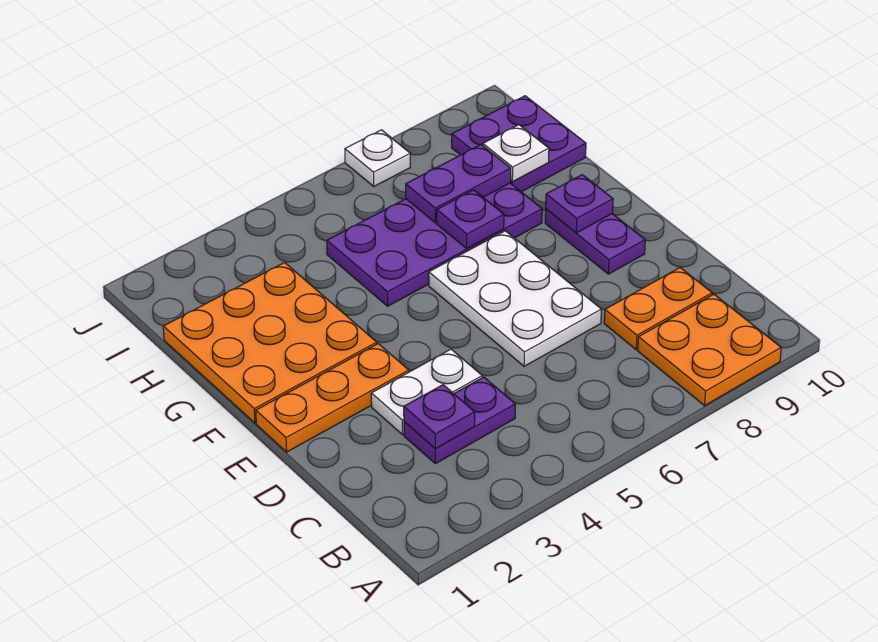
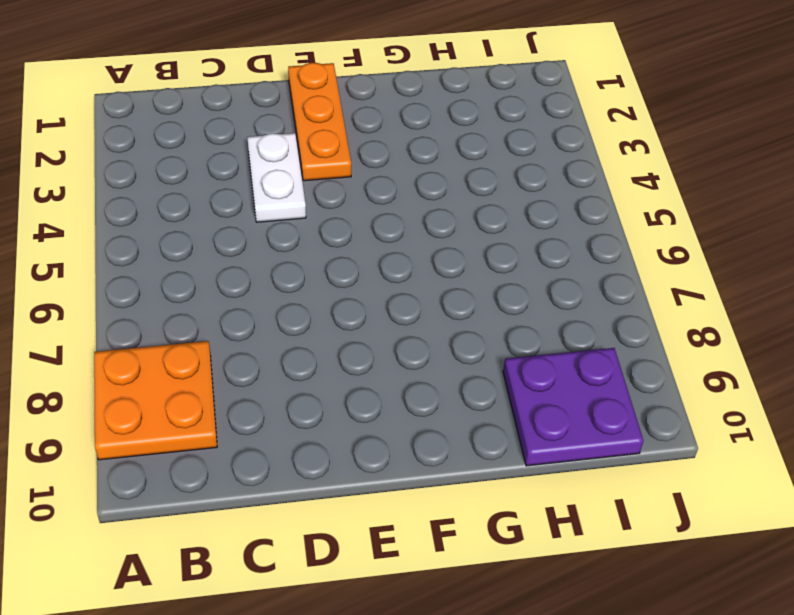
none -> purple 1x2 plate [404,377,516,464]
none -> orange 1x2 plate [604,268,712,350]
none -> white 2x3 plate [429,231,601,366]

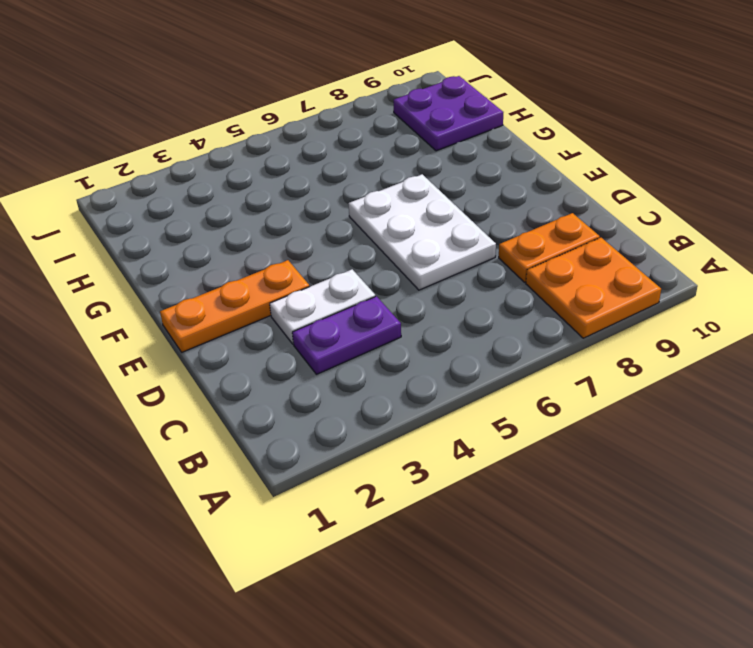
none -> purple 1x2 plate [545,209,645,274]
none -> orange 3x3 plate [163,262,377,423]
none -> purple 2x4 plate [327,183,542,306]

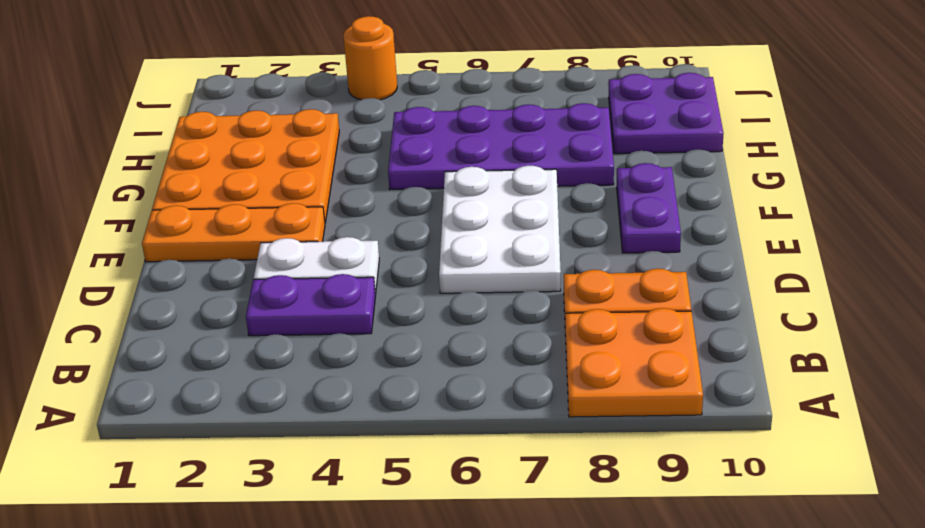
orange 1x1 round brick [343,16,397,100] -> none
none -> white 1x1 plate [345,130,410,186]
none -> purple 1x1 plate [404,385,475,449]
none -> purple 1x1 plate [546,175,613,233]

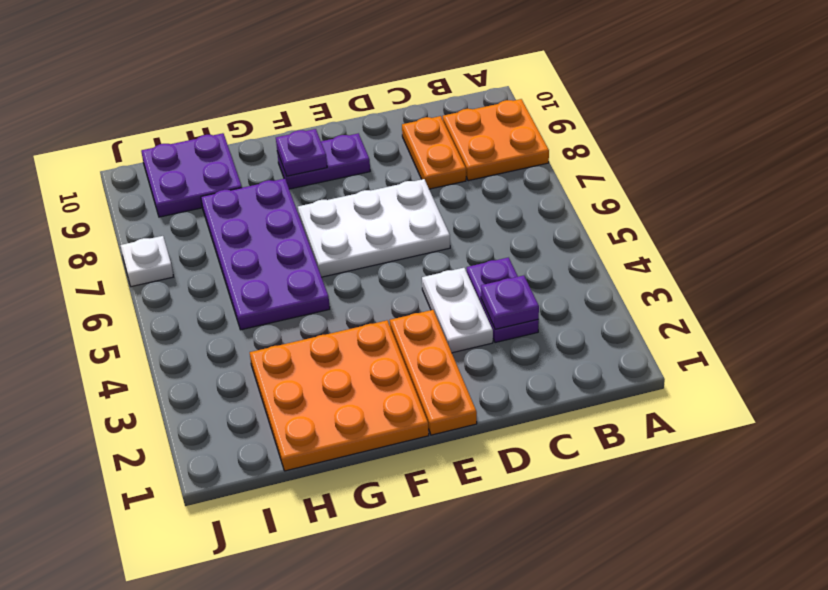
none -> purple 1x1 plate [437,190,504,249]
none -> purple 1x2 plate [406,145,511,223]
none -> white 1x1 plate [482,125,549,182]

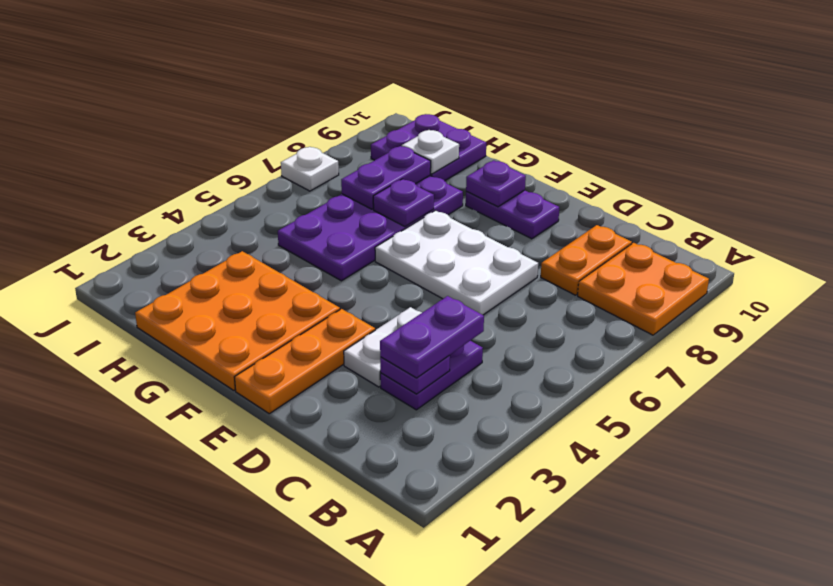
purple 1x2 plate [380,296,484,378] -> none

